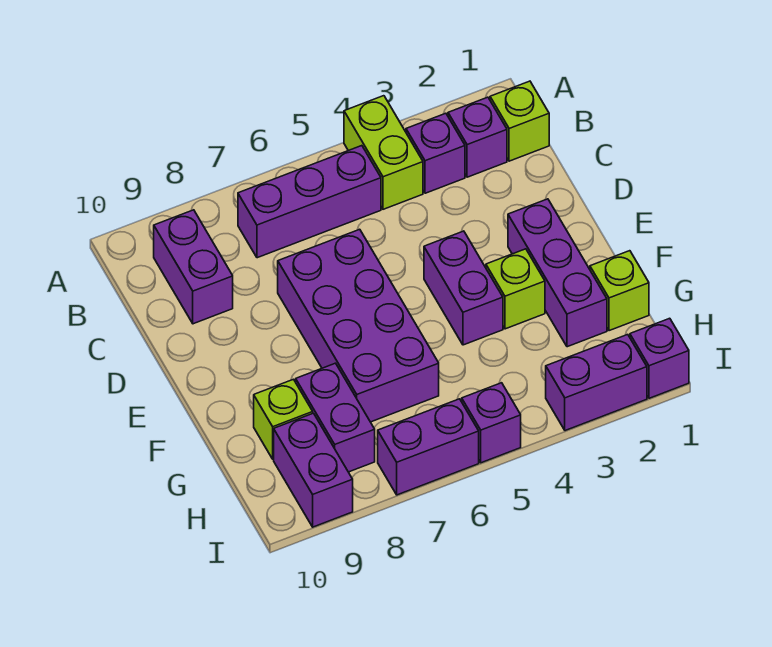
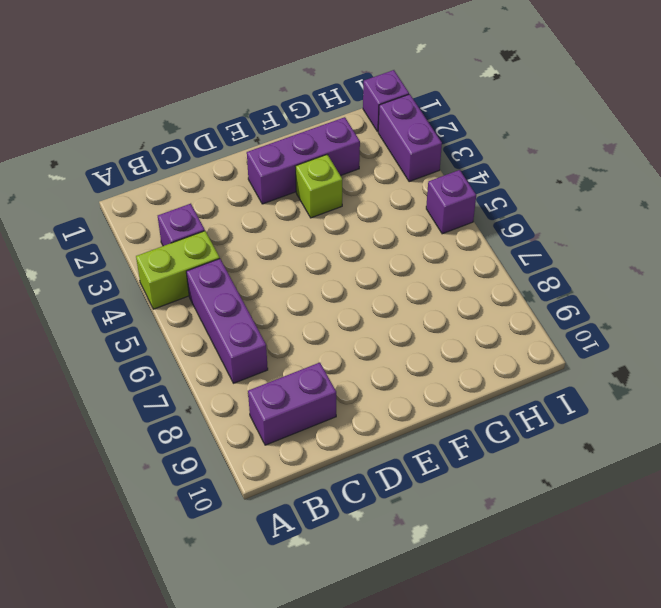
none -> lime 1x1 brick [490,81,549,161]
none -> purple 1x1 brick [448,97,507,177]
none -> purple 2x4 brick [278,229,439,422]

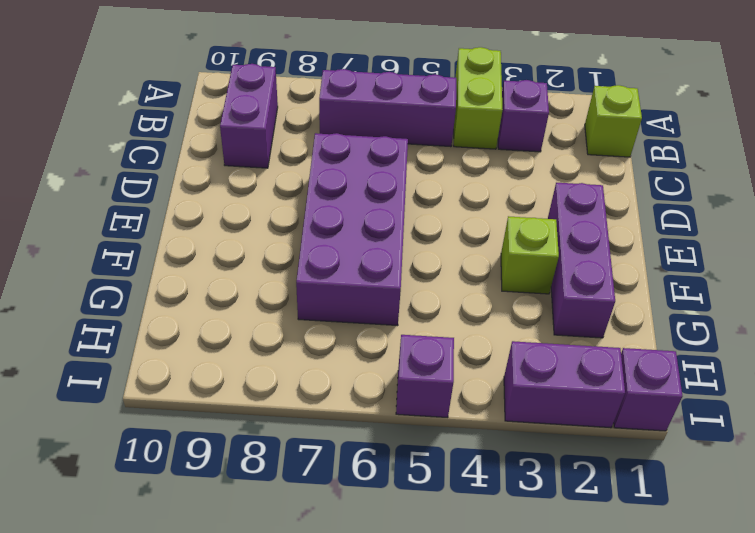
none -> purple 1x1 brick [448,97,507,177]
none -> purple 1x2 brick [424,231,503,345]
none -> lime 1x1 brick [590,251,649,331]

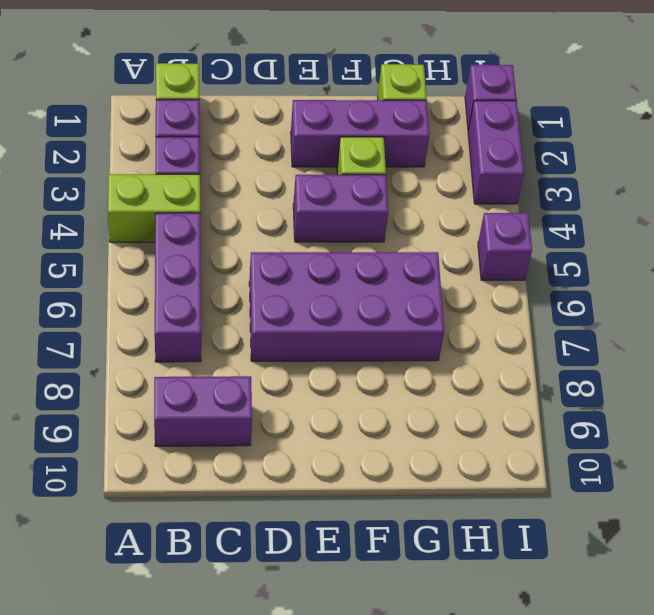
none -> purple 1x2 brick [296,363,375,472]
none -> lime 1x1 brick [254,379,313,459]
none -> purple 1x2 brick [274,413,353,527]

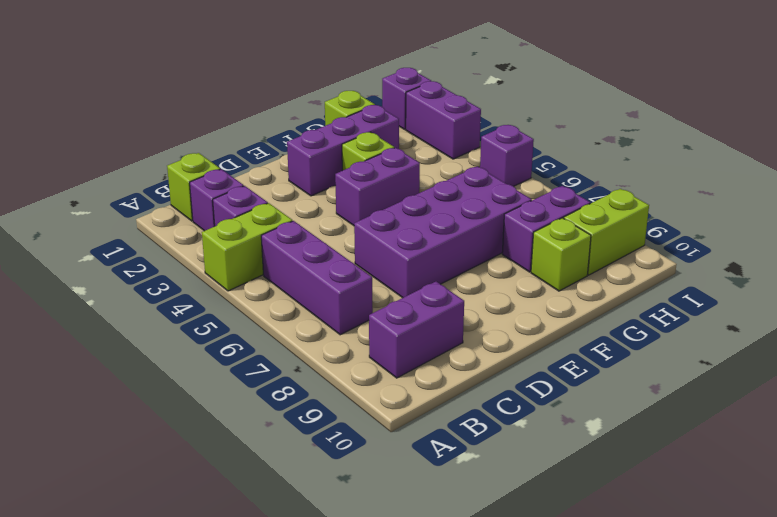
lime 1x2 brick [564,189,649,275] -> purple 1x2 brick [274,413,353,527]
none -> purple 1x2 brick [378,399,479,495]

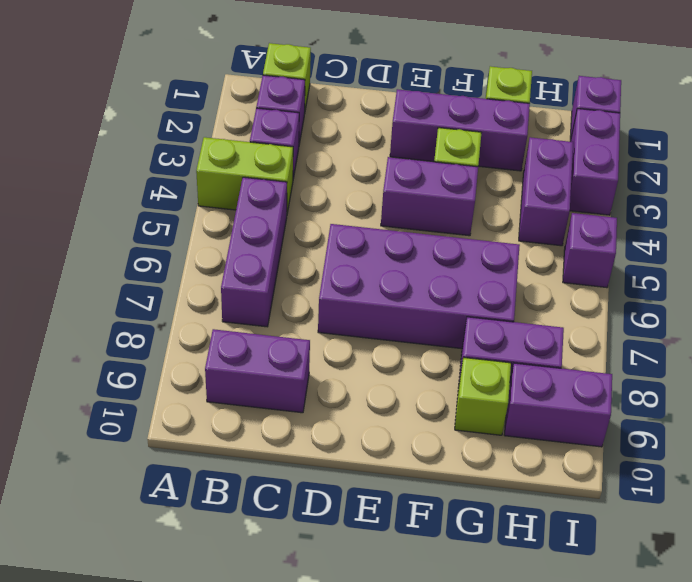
purple 1x2 brick [519,137,573,246] -> purple 1x2 brick moved to [378,399,479,495]

